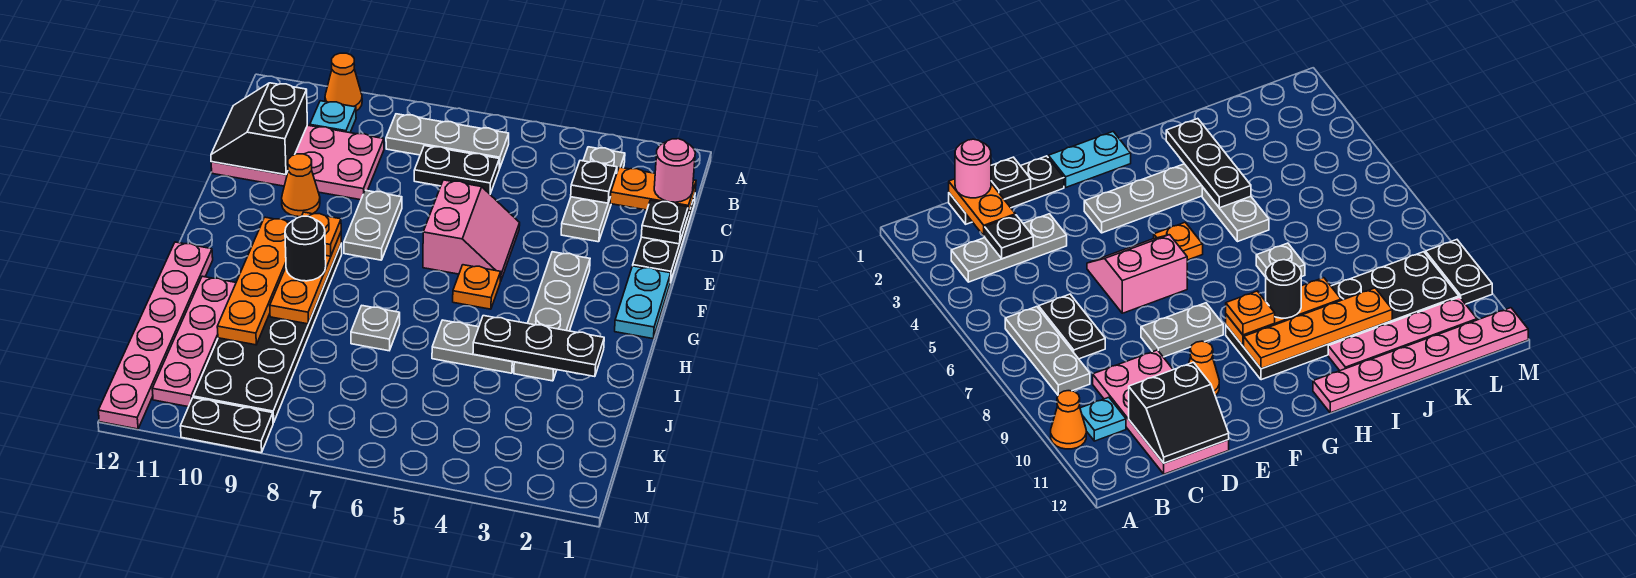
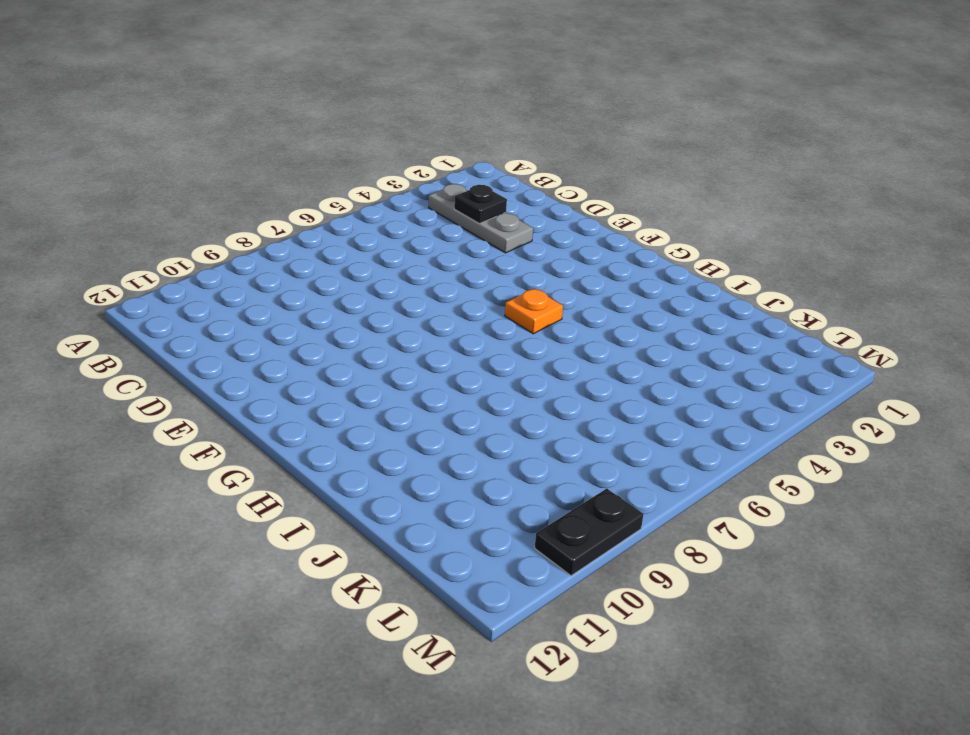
none -> orange 1x1 cone [325,53,362,111]
none -> grey 1x3 plate [386,114,509,169]
none -> cyan 1x1 plate [310,101,356,133]

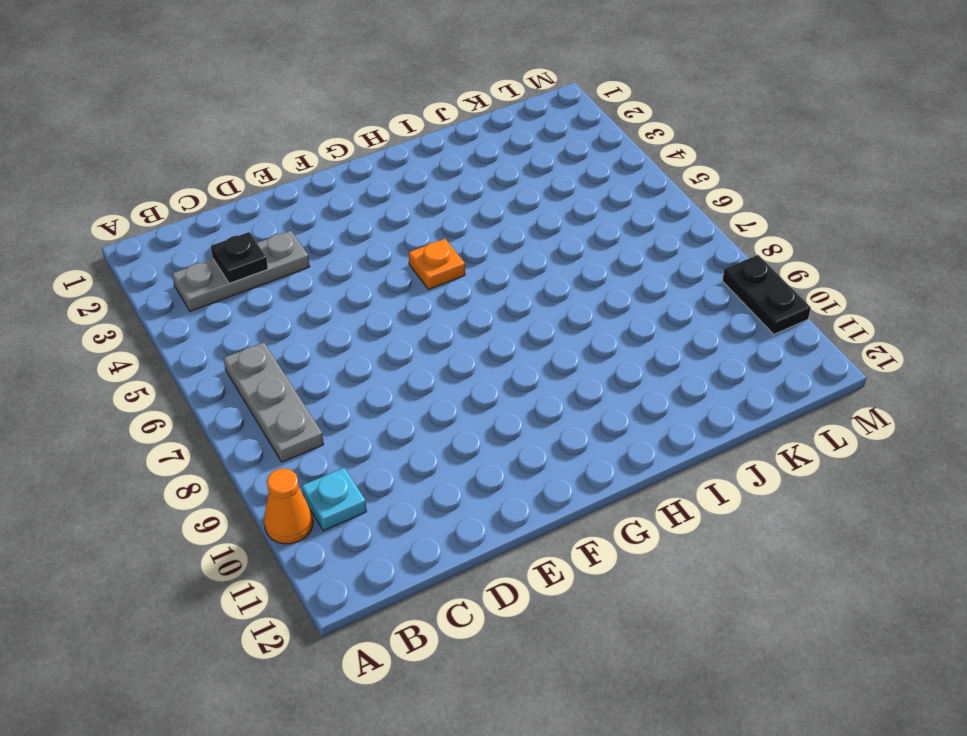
none -> black 1x3 plate [633,195,695,282]
none -> black 1x2 plate [414,146,499,194]
none -> pink 2x4 plate [211,125,384,200]

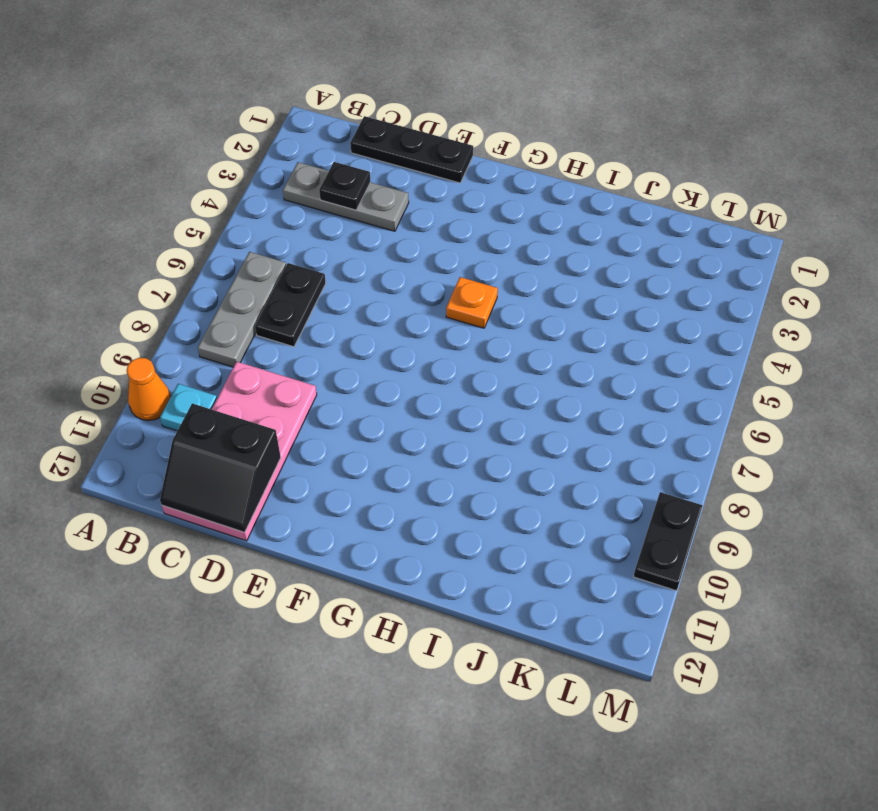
none -> pink 2x2 slope [423,180,520,281]
none -> grey 1x2 plate [344,190,402,260]
none -> orange 1x1 cone [282,154,320,217]

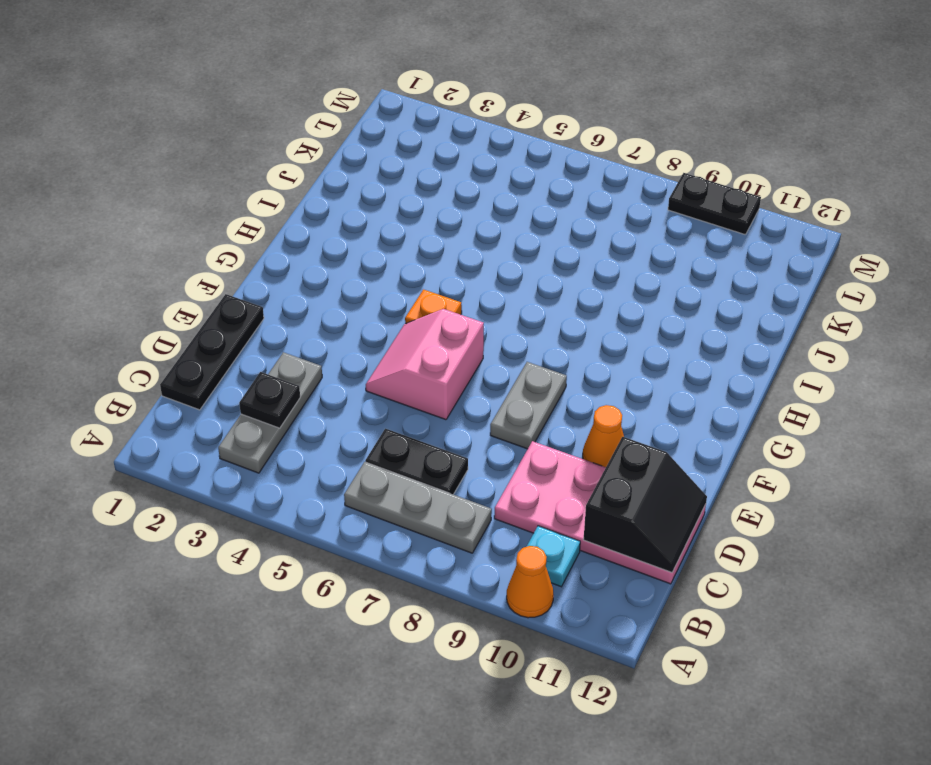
none -> cyan 1x2 plate [615,266,671,339]
none -> grey 1x4 plate [514,252,590,381]
none -> black 2x6 plate [193,243,342,423]

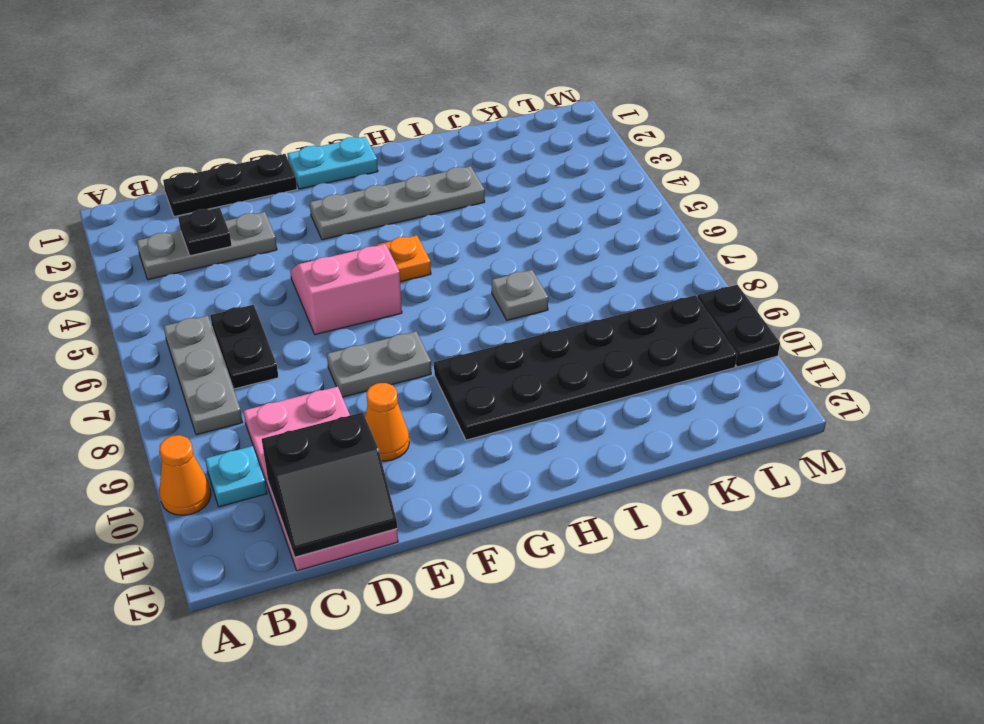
none -> pink 1x6 plate [98,242,213,429]
none -> grey 1x2 plate [432,320,514,373]
none -> pink 1x4 plate [152,276,236,407]

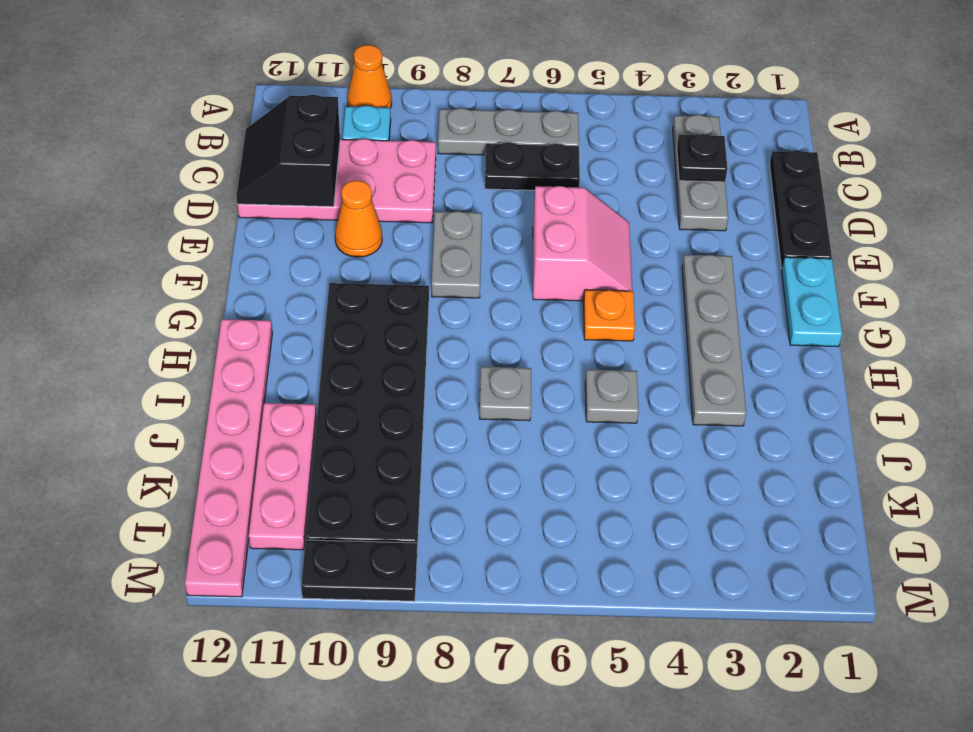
grey 1x1 plate [585,369,639,423] -> grey 1x2 plate [432,320,514,373]
pink 1x3 plate [249,403,316,550] -> pink 1x4 plate [152,276,236,407]
none -> orange 1x2 plate [610,167,696,217]
none -> black 1x1 plate [641,200,688,244]
none -> orange 1x3 plate [270,233,341,324]

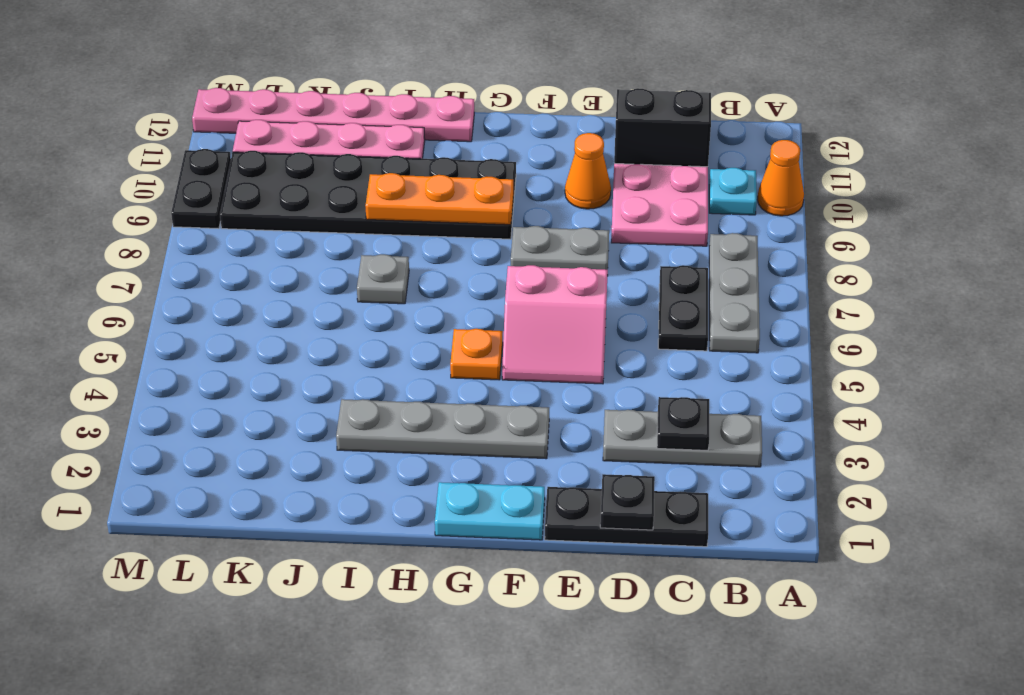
none -> grey 1x2 plate [432,320,514,373]
none -> orange 1x2 plate [610,167,696,217]
none -> orange 1x4 plate [217,217,290,345]

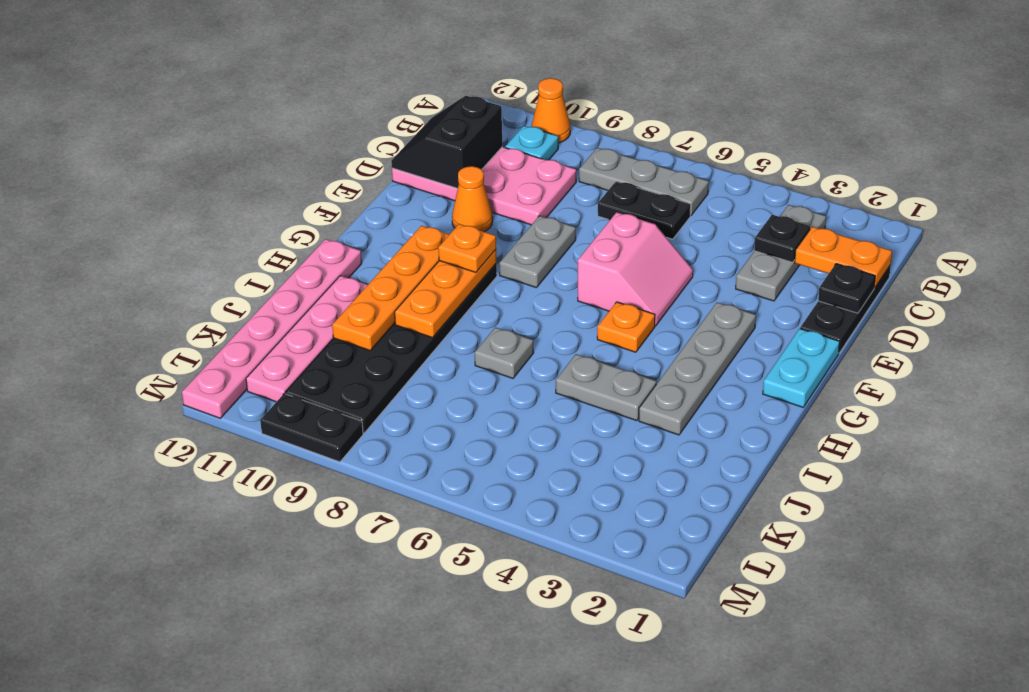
none -> black 1x3 plate [473,316,604,377]
none -> pink 1x1 round brick [654,139,695,202]
none -> black 1x1 round brick [285,216,326,281]

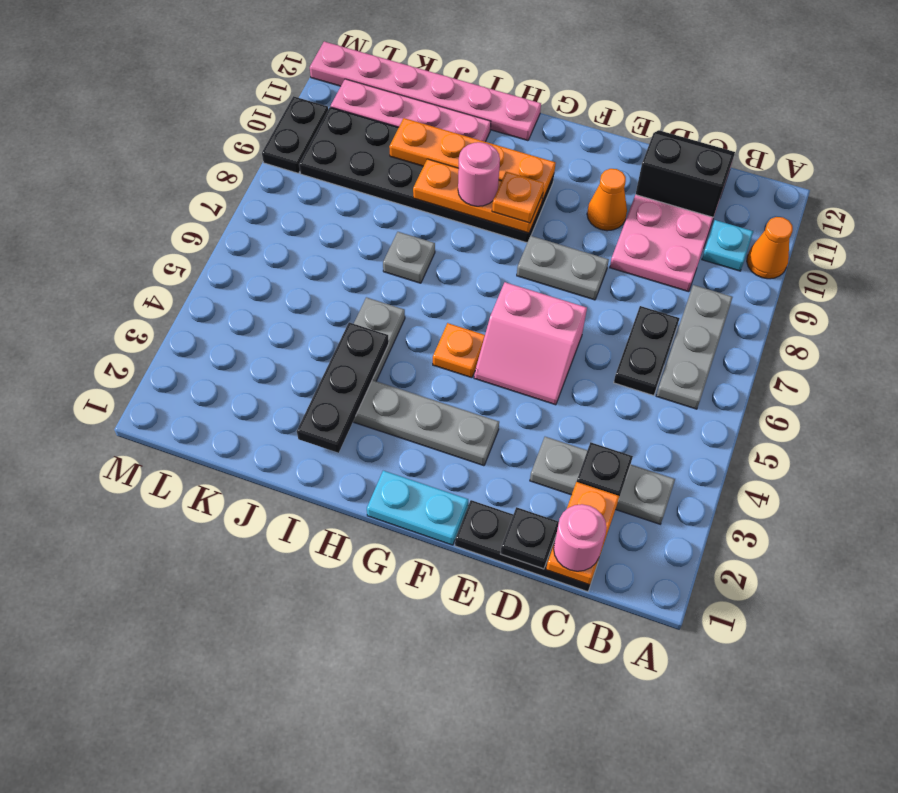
pink 1x1 round brick [458,142,500,206] -> black 1x1 round brick [285,216,326,281]

